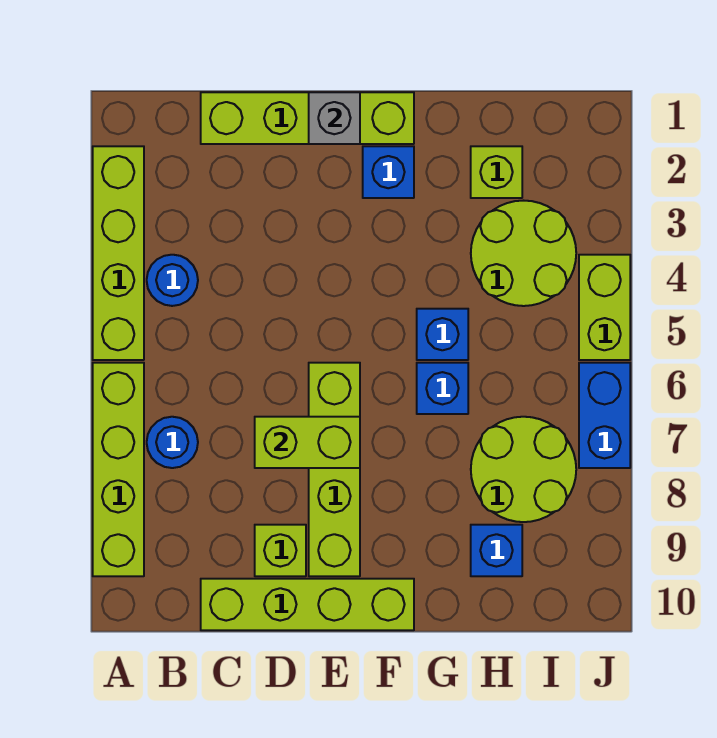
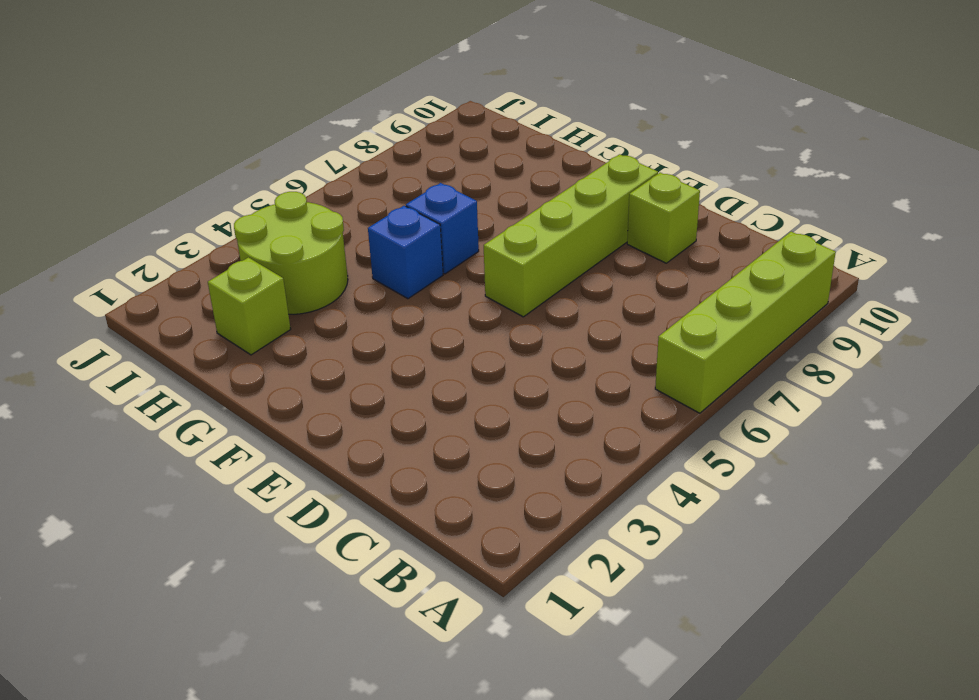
none -> lime 1x4 brick [93,146,144,360]
none -> blue 1x1 round brick [147,255,198,306]
none -> blue 1x1 round brick [147,417,198,468]

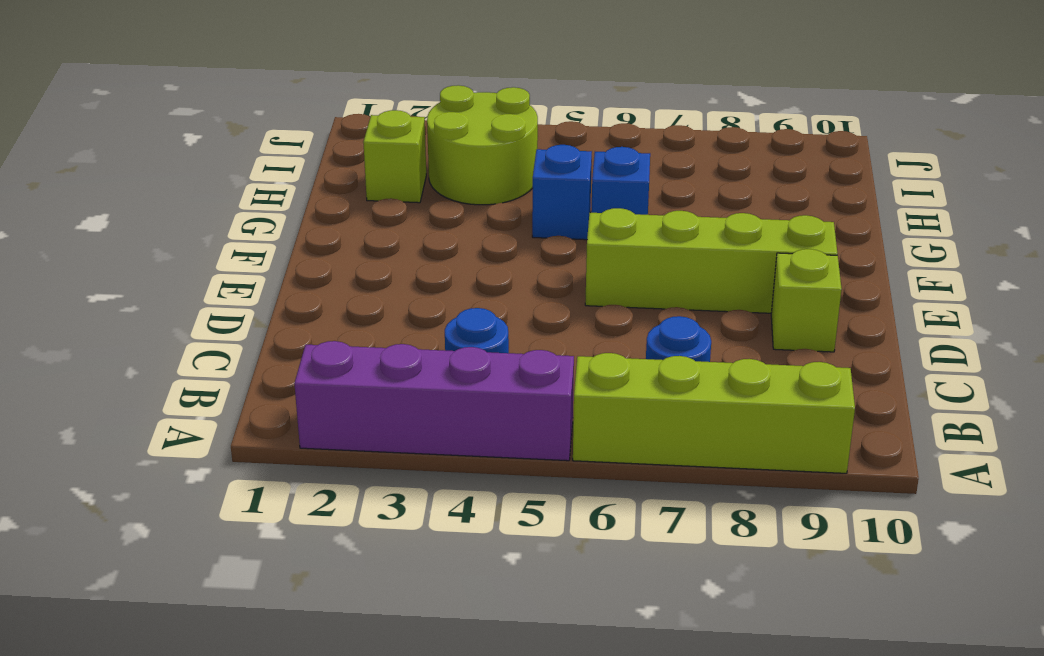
purple 1x4 brick [294,341,574,461] -> lime 1x4 brick [93,146,144,360]
none -> lime 1x4 brick [201,92,414,144]
none -> lime 1x4 brick [201,579,414,630]
none -> blue 1x1 brick [363,146,414,198]

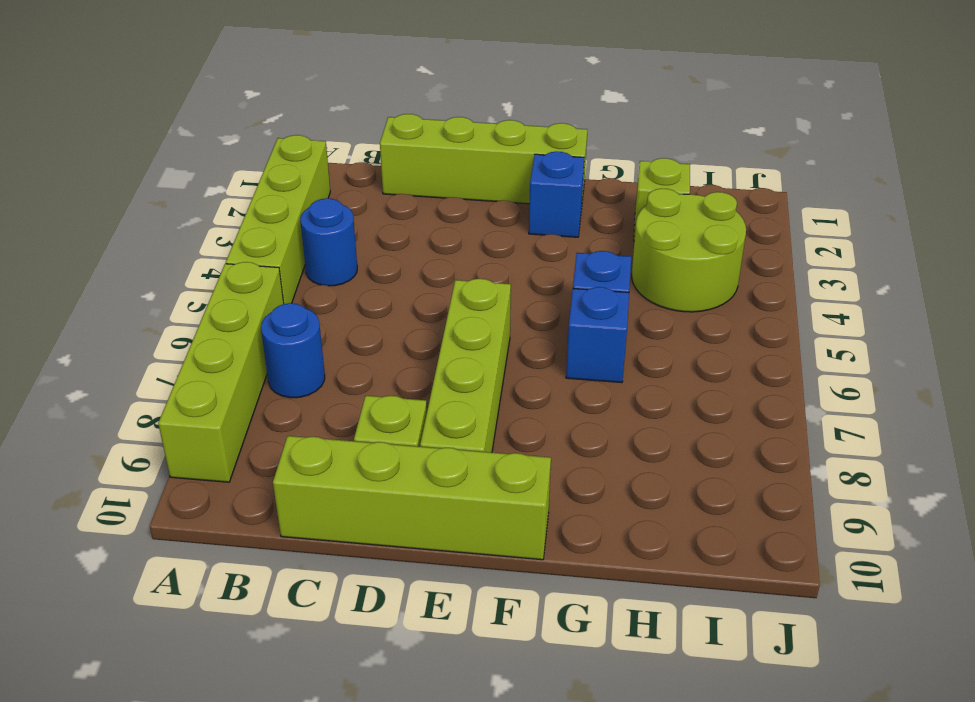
none -> lime 2x2 round brick [471,417,576,522]
none -> blue 1x1 brick [471,525,522,576]
none -> lime 1x2 brick [579,255,630,360]

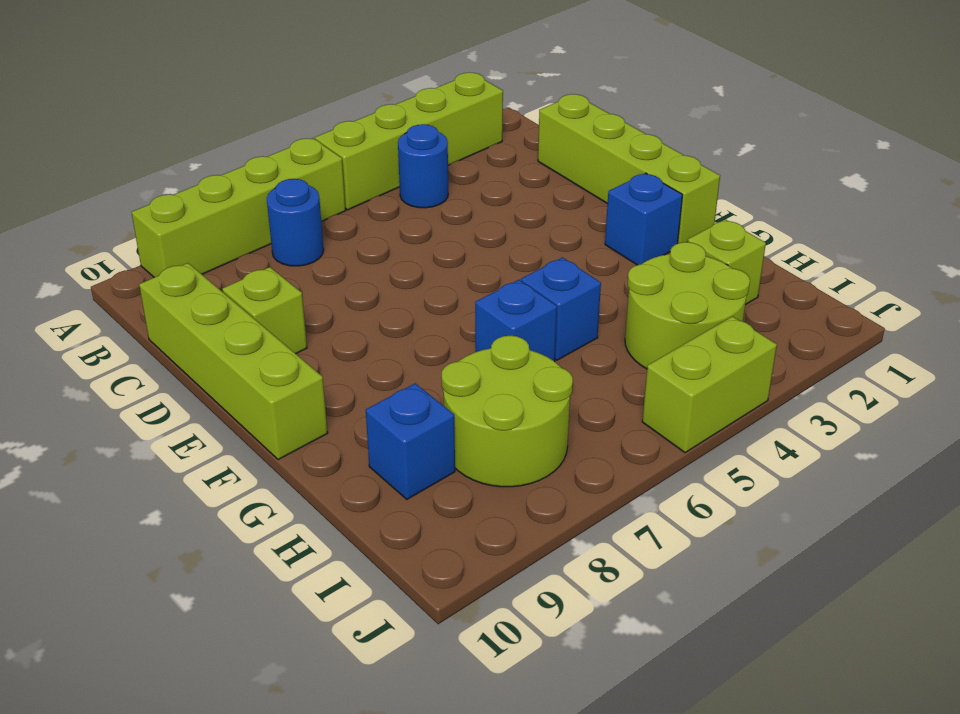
none -> lime 1x4 brick [309,363,360,576]
none -> blue 1x2 brick [579,363,630,468]
none -> lime 1x2 brick [255,417,360,468]

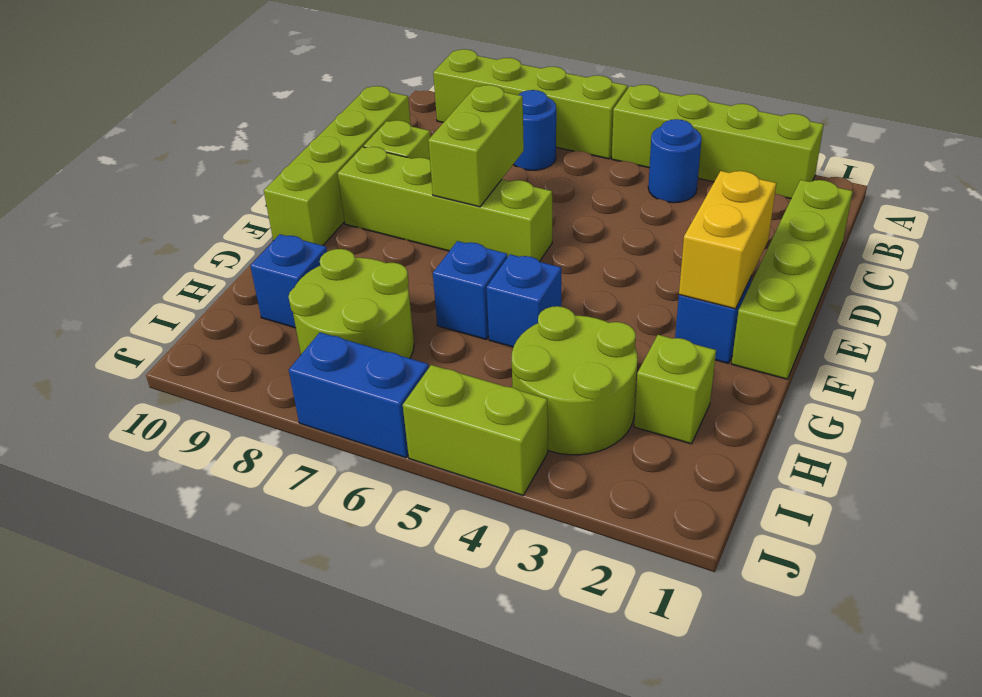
yellow 1x2 brick [679,171,776,309] -> none
none -> grey 1x1 brick [309,92,360,144]

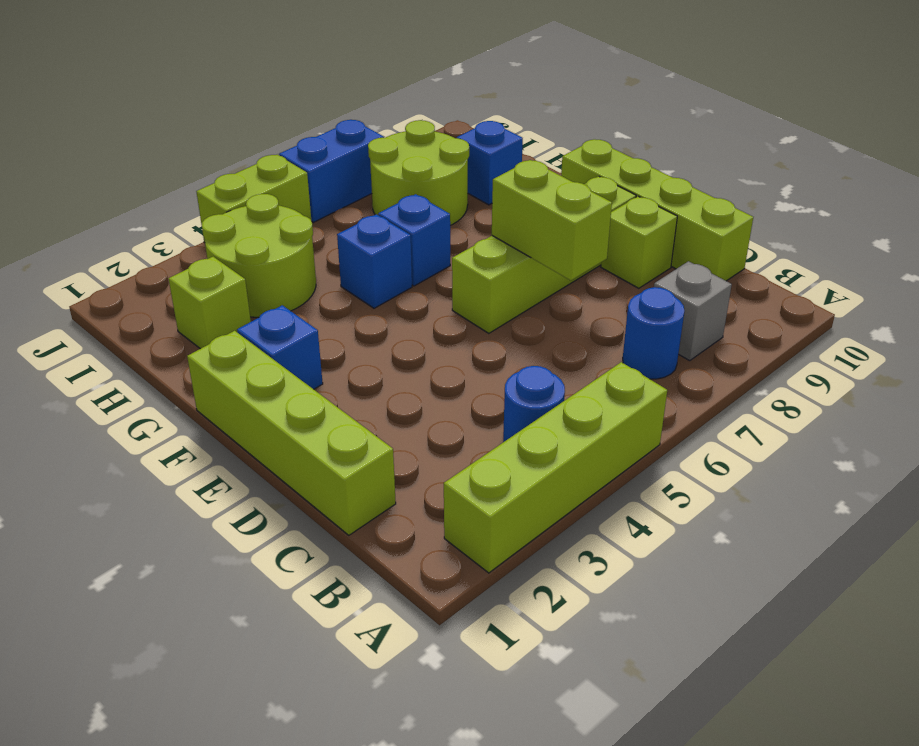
grey 1x1 brick [654,261,732,361] -> grey 1x1 brick moved to [309,92,360,144]
none -> lime 1x4 brick [93,363,144,576]

